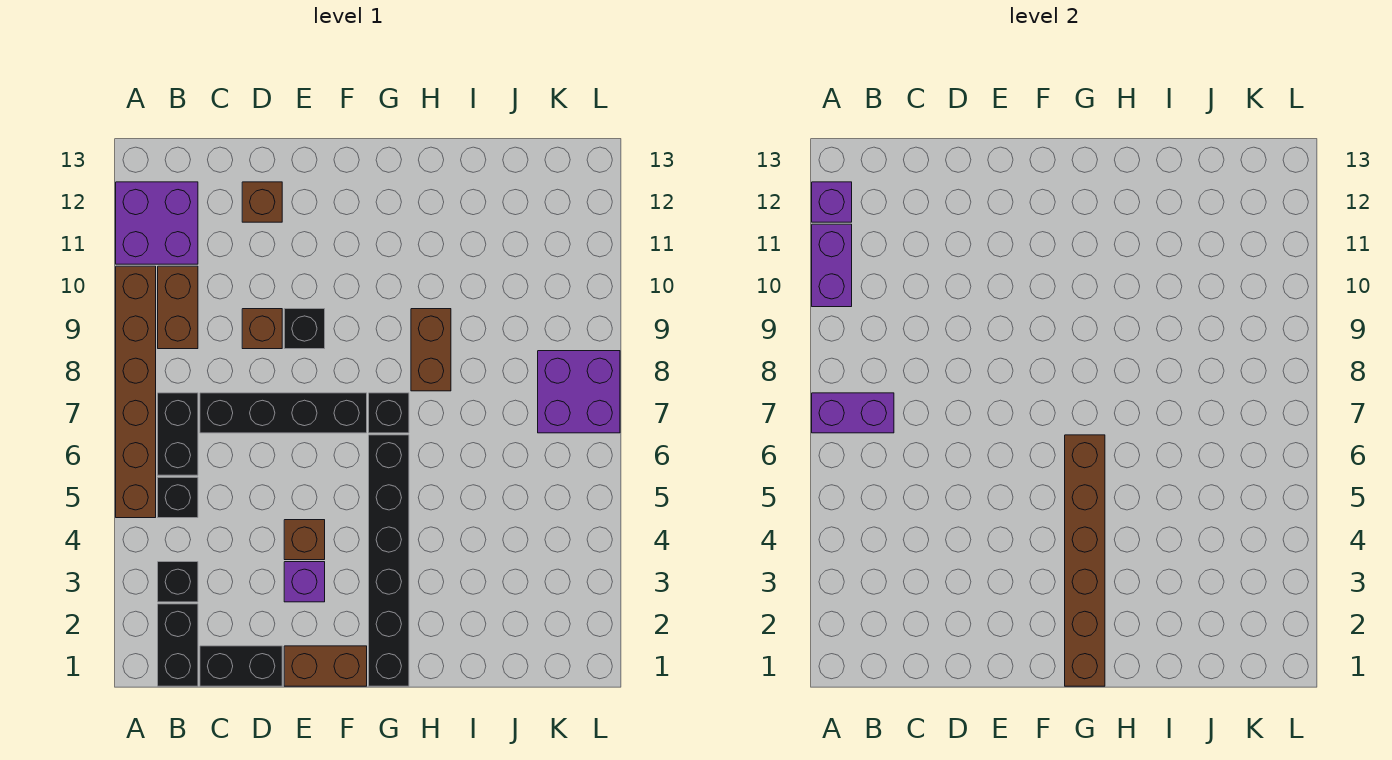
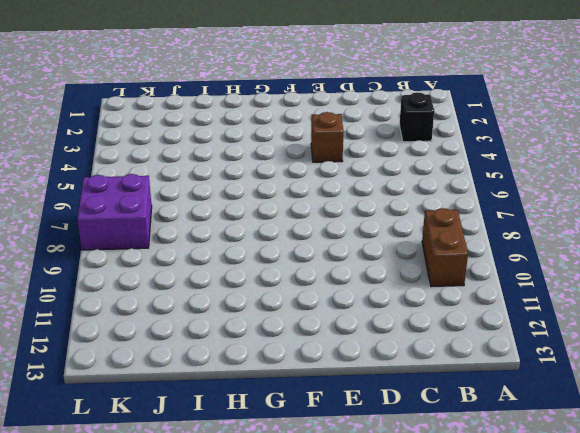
none -> brown 1x6 brick [116,266,156,518]
none -> purple 2x2 brick [116,182,198,264]
none -> black 1x2 brick [158,604,198,686]

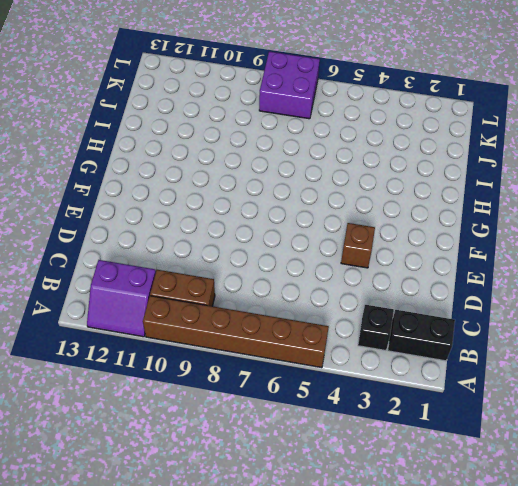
purple 2x2 slope [87,260,156,337] -> purple 2x2 brick [116,182,198,264]
none -> black 1x1 brick [158,477,198,518]
none -> black 1x2 brick [158,393,198,475]
none -> black 1x2 brick [200,646,282,686]

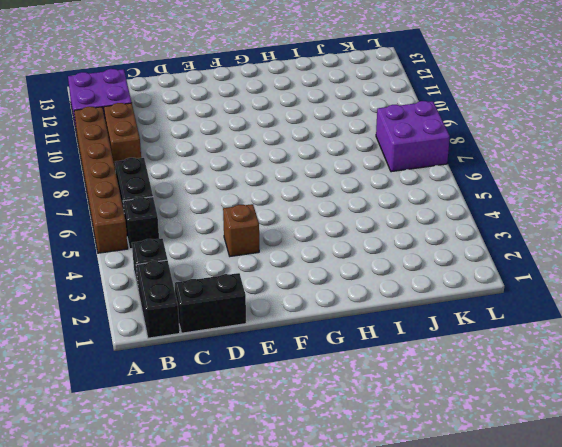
none -> black 1x4 brick [200,393,367,433]
none -> brown 1x1 brick [242,309,282,349]
none -> brown 1x1 brick [242,182,282,222]

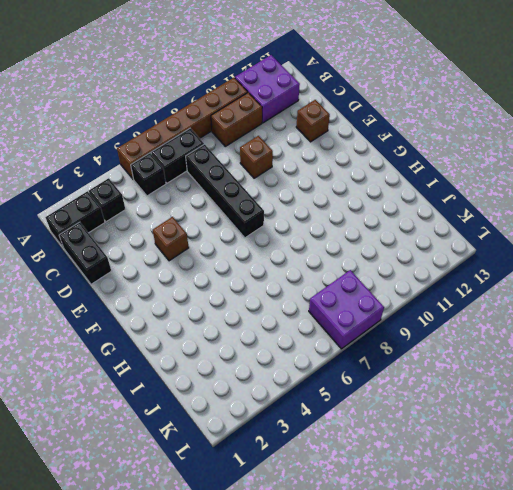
none -> brown 1x2 brick [284,646,367,686]
none -> purple 1x1 brick [284,562,325,602]
none -> black 1x1 brick [284,309,325,349]

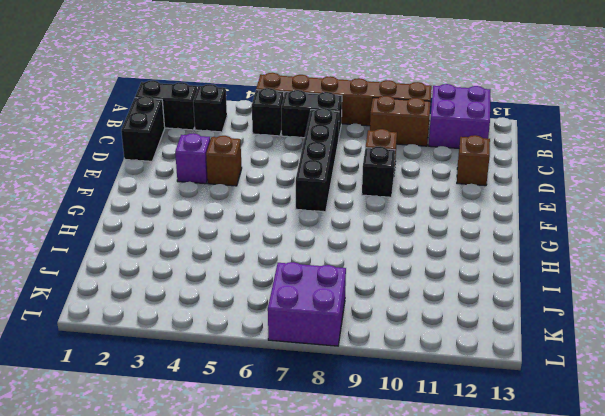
none -> brown 1x2 brick [284,646,367,686]
none -> black 1x6 brick [369,435,409,686]
none -> black 1x1 brick [369,393,409,433]

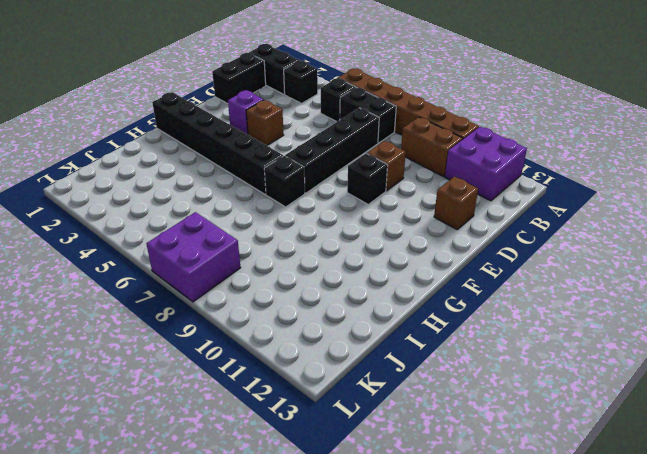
none -> brown 1x2 brick [284,646,367,686]
none -> brown 1x2 brick [411,309,451,391]
none -> purple 1x2 brick [812,393,894,433]

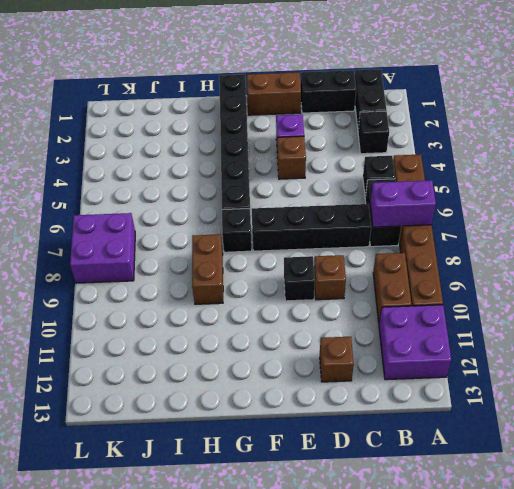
none -> purple 1x2 brick [812,224,852,307]
none -> purple 1x1 brick [812,182,852,222]
none -> brown 1x6 brick [1065,435,1105,686]

